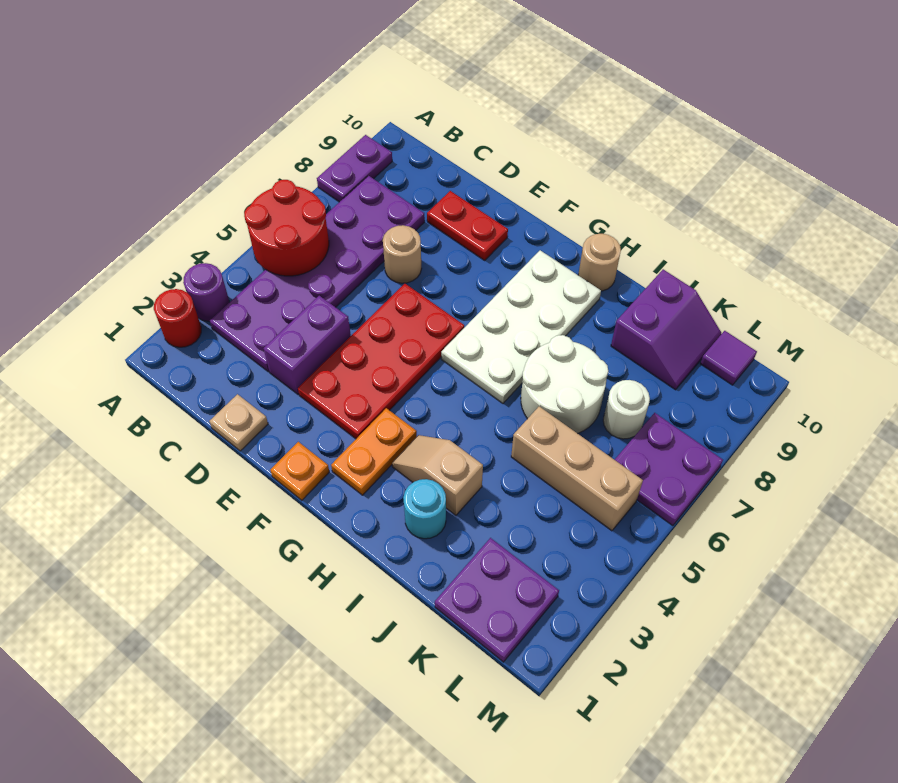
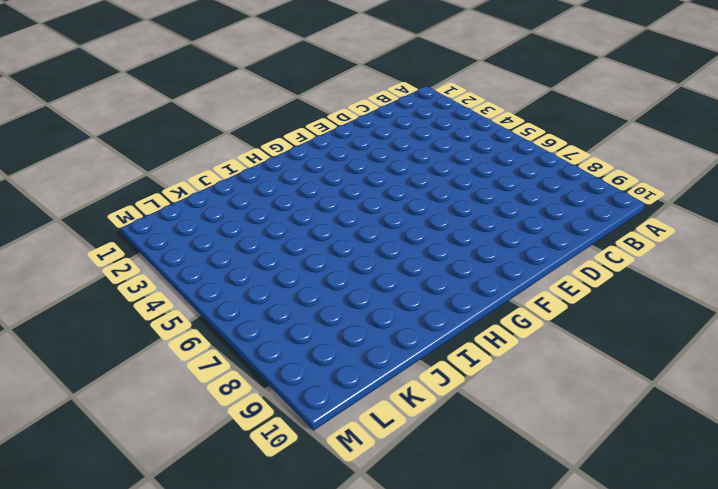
none -> red 1x1 round brick [154,289,201,347]
none -> purple 1x1 round brick [183,263,229,321]
none -> purple 1x2 plate [317,135,392,202]

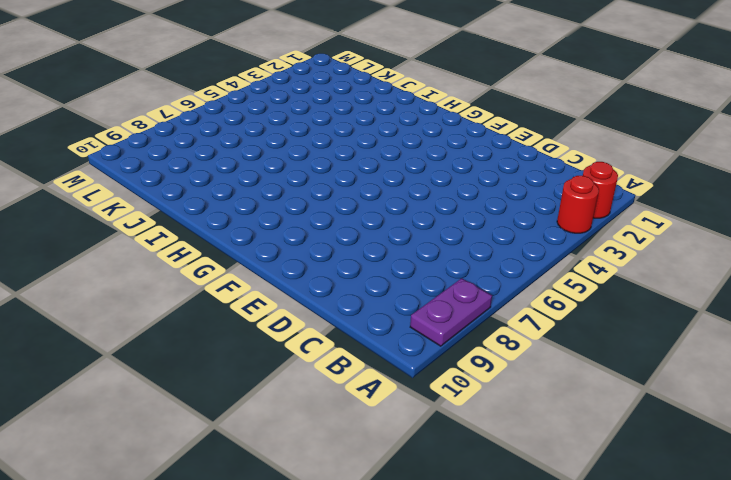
red 1x1 round brick [557,176,599,233] -> purple 1x1 round brick [183,263,229,321]
none -> purple 2x6 plate [210,176,425,372]
none -> tan 1x1 plate [210,394,268,451]
none -> purple 1x2 brick [264,296,351,394]

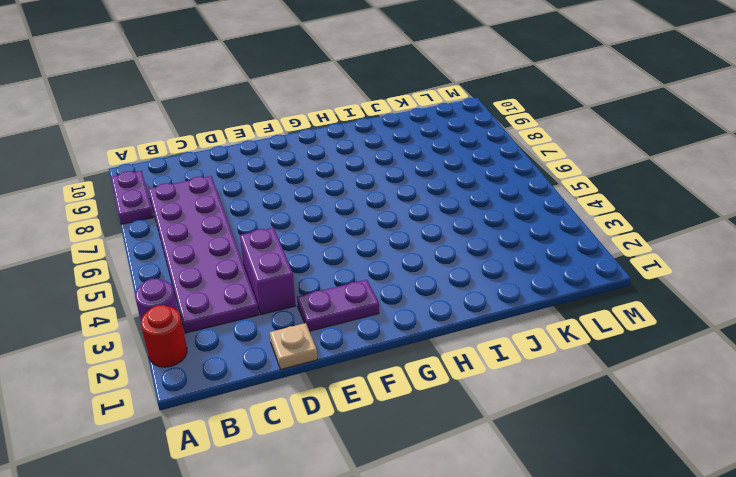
purple 1x2 plate [297,280,379,331] -> none
none -> tan 1x1 round brick [383,225,422,283]
none -> red 1x2 plate [427,191,508,260]
none -> red 2x4 plate [298,284,464,439]

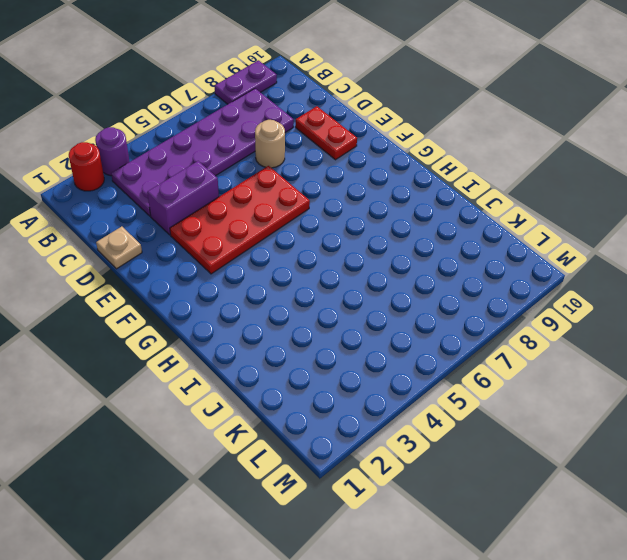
none -> orange 1x1 plate [270,442,329,500]
none -> orange 1x2 plate [331,408,417,495]
none -> white 2x4 plate [441,250,601,403]

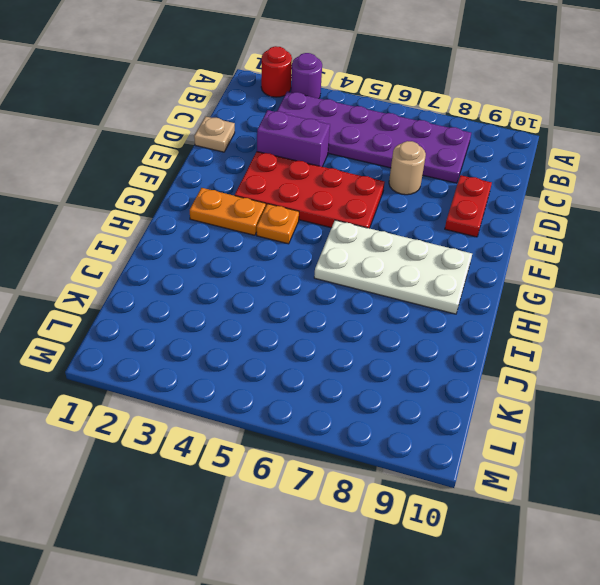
orange 1x1 plate [257,204,299,244] -> orange 1x1 plate moved to [270,442,329,500]
none -> purple 1x2 plate [317,135,392,202]
none -> tan 1x2 slope [392,435,483,515]
none -> tan 1x1 round brick [578,234,621,291]

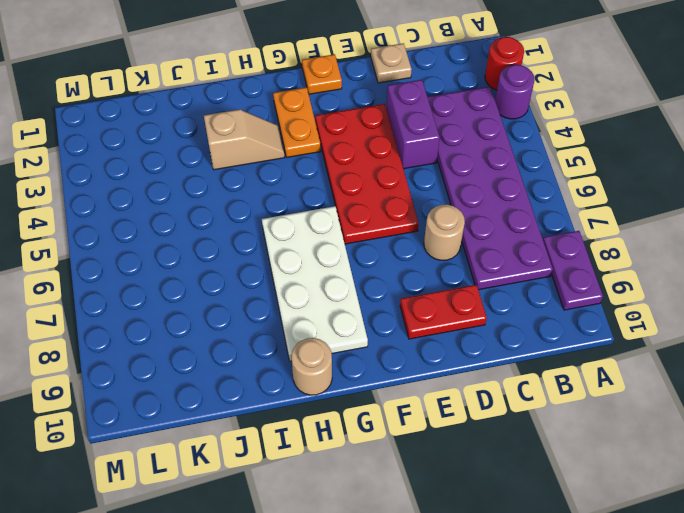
none -> cyan 1x1 round brick [403,479,446,539]
none -> white 2x2 round brick [521,335,608,434]
none -> tan 1x3 brick [511,407,643,531]

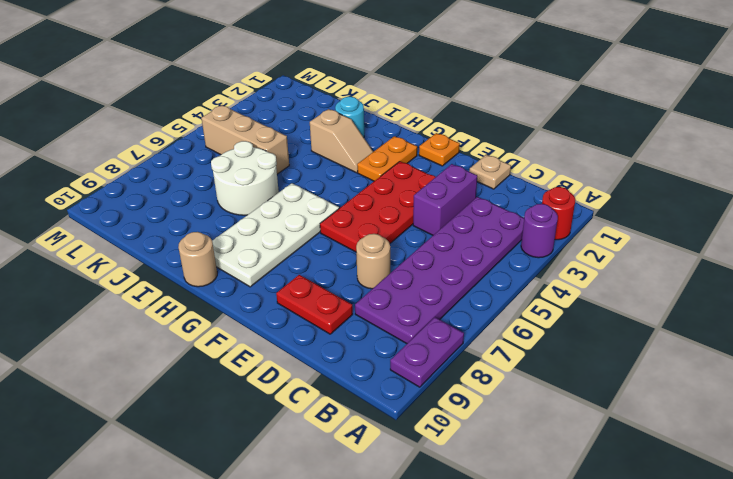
none -> purple 2x2 slope [611,269,721,390]
none -> purple 2x2 plate [435,538,559,662]
none -> white 1x1 round brick [603,380,650,439]

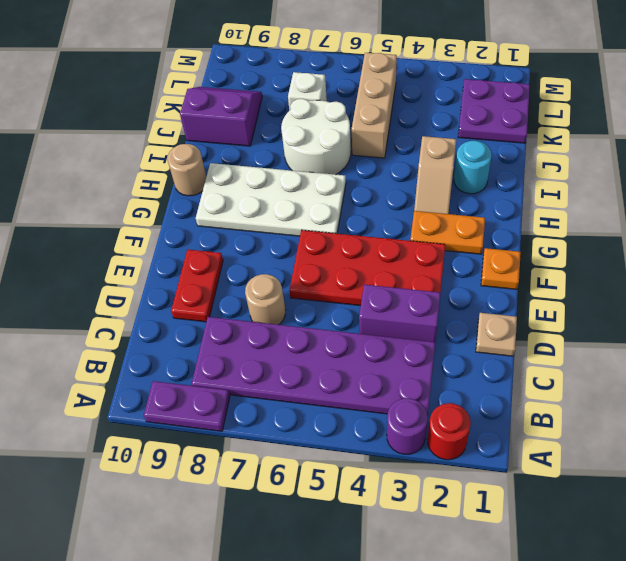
white 1x1 brick [288,72,327,111] -> white 1x1 round brick [603,380,650,439]
none -> purple 2x2 plate [615,413,723,526]
none -> purple 1x1 tile [700,331,757,385]
none -> red 2x2 round brick [244,180,329,276]

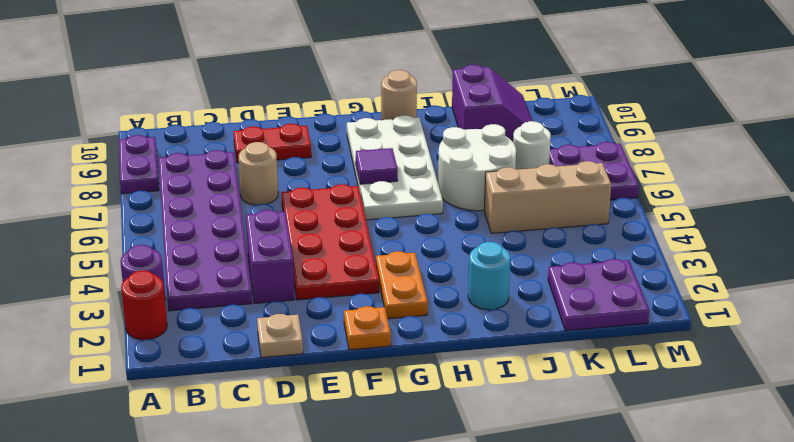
purple 1x1 tile [356,148,398,184] -> purple 1x1 tile moved to [700,331,757,385]
none -> tan 1x2 slope [392,435,483,515]
none -> red 2x2 round brick [244,180,329,276]

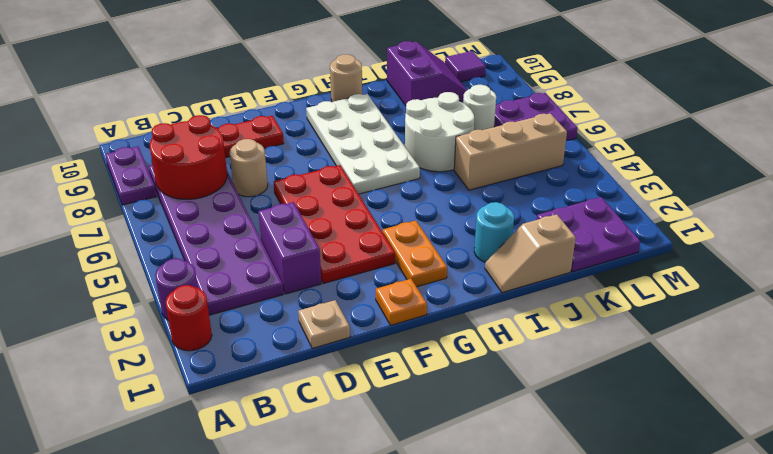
red 2x2 round brick [150,115,227,199] -> red 2x2 round brick moved to [244,180,329,276]
tan 1x2 slope [485,214,576,293] -> tan 1x2 slope moved to [392,435,483,515]

